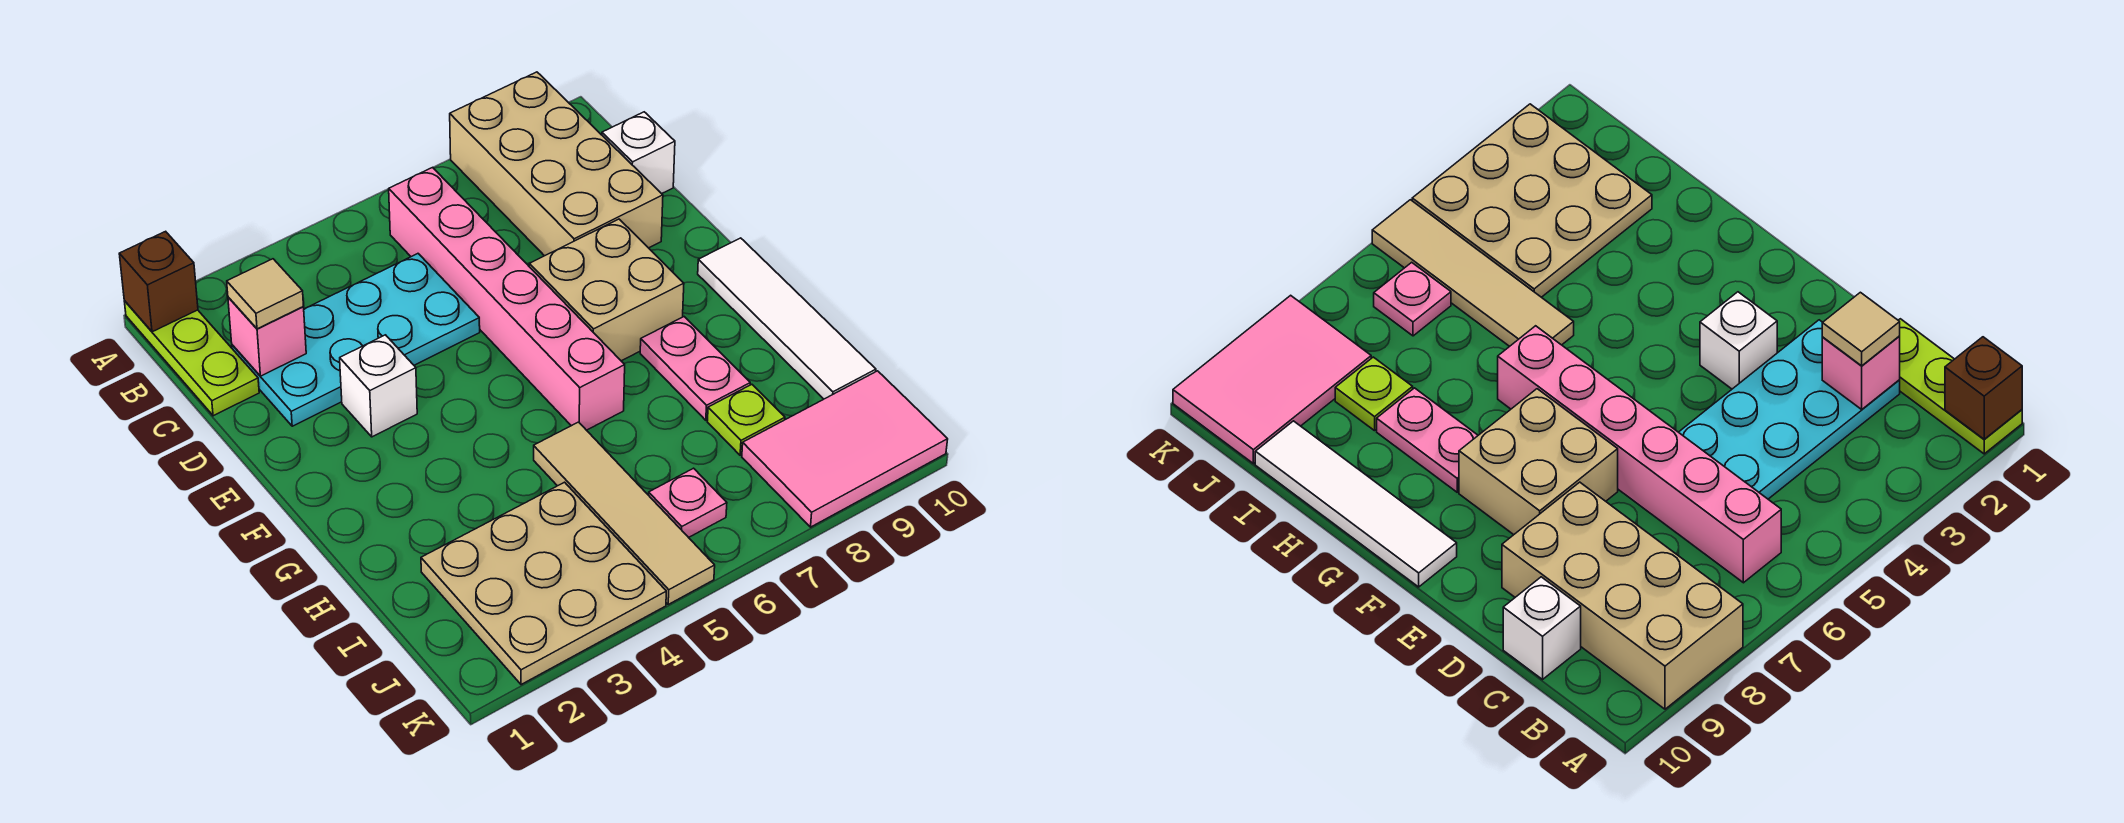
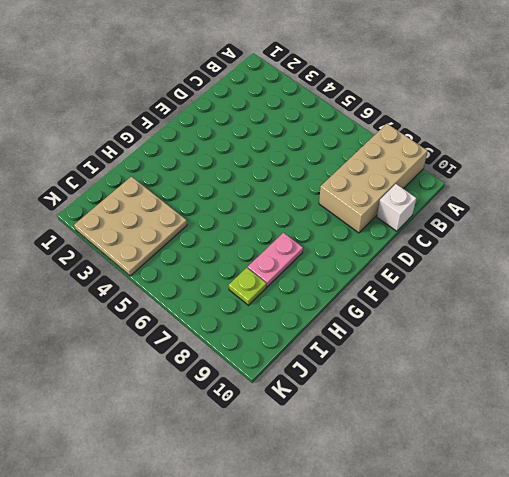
none -> lime 1x3 plate [124,301,259,416]
none -> pink 1x6 brick [389,167,625,430]
none -> cyan 2x4 plate [232,254,480,426]

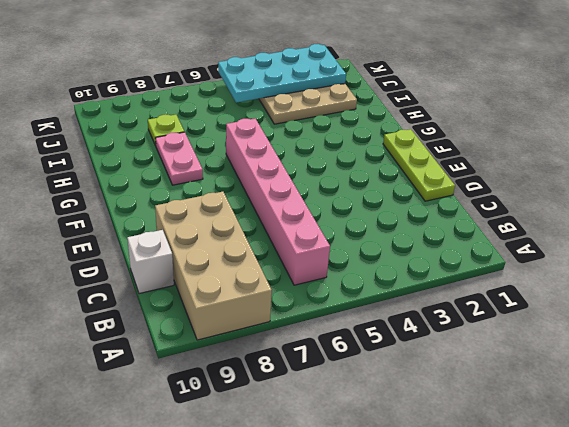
lime 1x3 plate [383,129,455,201] -> lime 1x3 plate moved to [124,301,259,416]
cyan 2x4 plate [218,44,346,103] -> cyan 2x4 plate moved to [232,254,480,426]
none -> white 1x1 brick [340,335,417,437]
none -> tan 2x2 brick [529,219,684,361]
none -> white 1x4 tile [698,238,876,399]

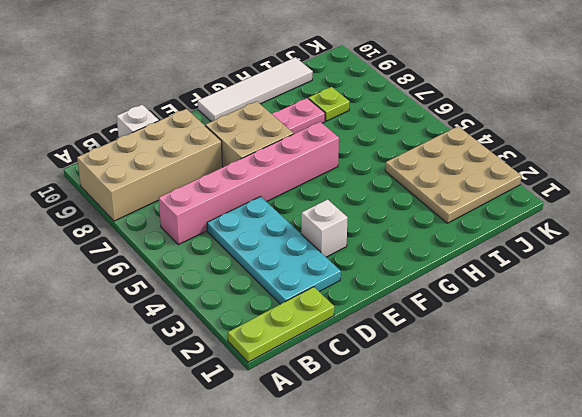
none -> tan 1x4 tile [534,422,715,604]
none -> pink 1x1 plate [649,468,727,538]
none -> pink 2x3 tile [742,371,948,527]

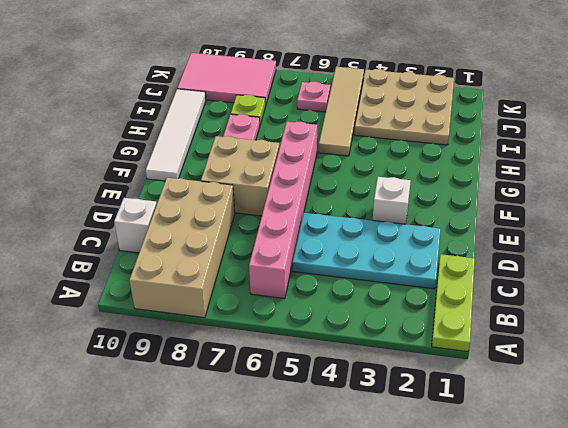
none -> brown 1x1 brick [119,231,198,332]
none -> pink 1x1 brick [228,297,306,376]
none -> tan 1x1 tile [227,259,303,329]

